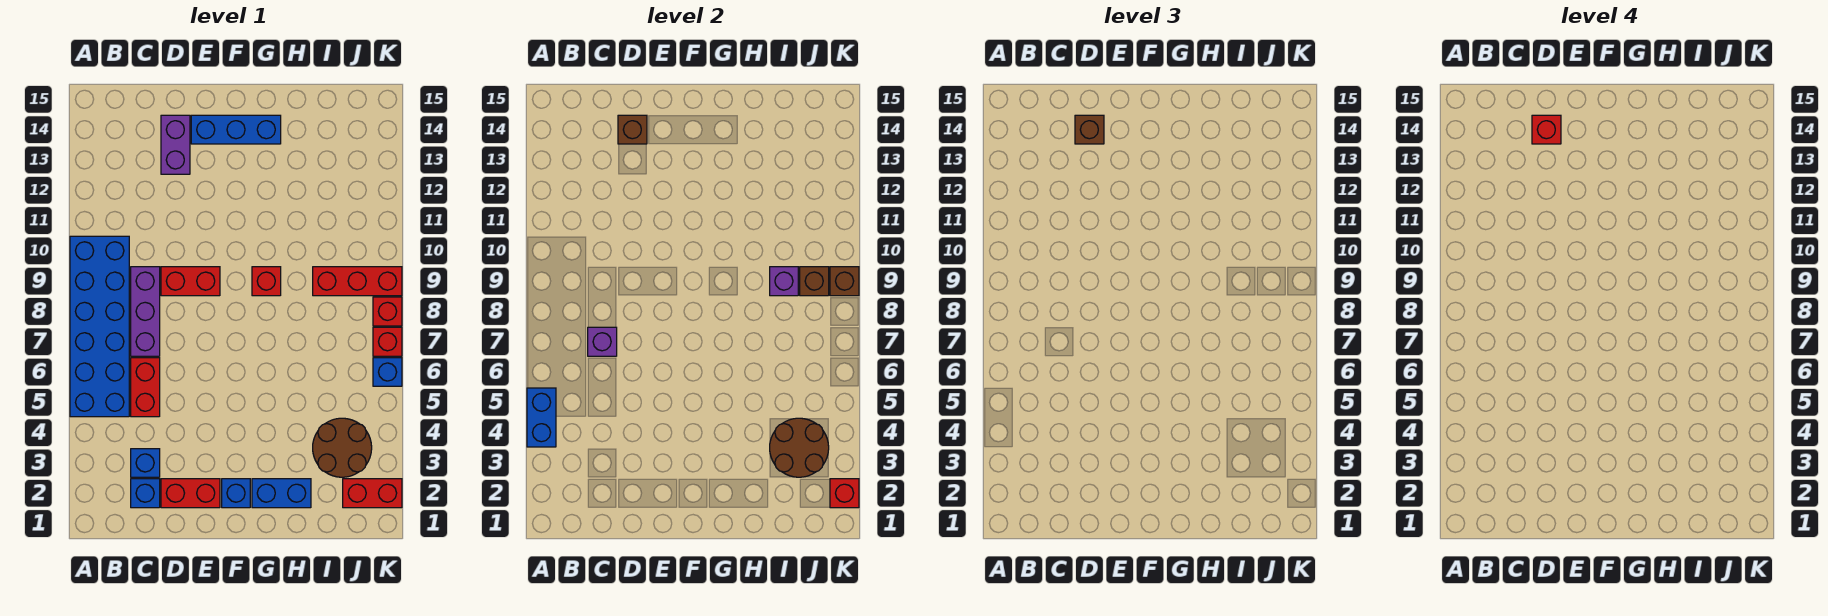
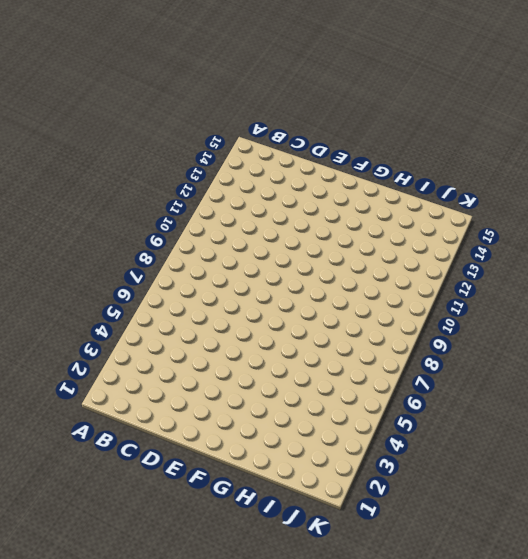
none -> blue 2x6 brick [70,236,129,417]
none -> blue 1x1 brick [131,479,160,508]
none -> blue 1x1 brick [131,449,160,477]

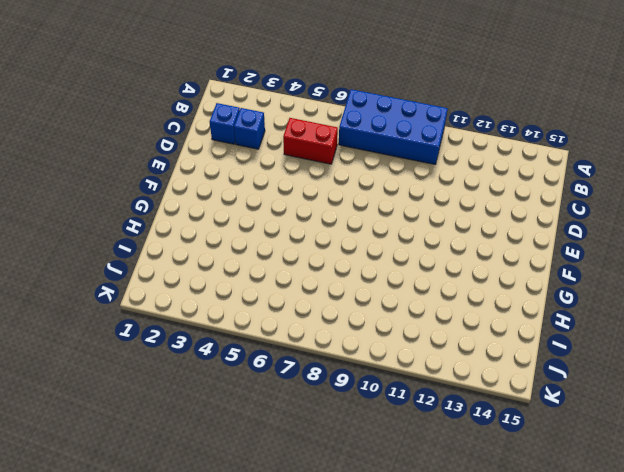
blue 2x4 brick [339,89,448,164] -> blue 2x6 brick [70,236,129,417]
none -> purple 1x3 brick [131,267,160,356]
none -> red 1x2 brick [161,479,220,508]
none -> red 1x2 brick [161,267,220,296]

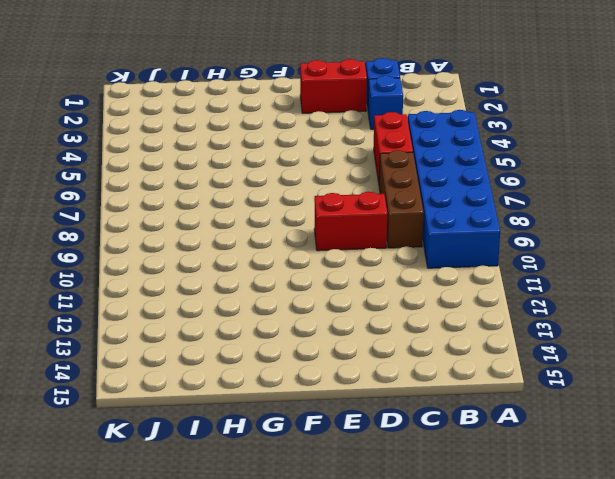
brown 1x3 brick [379,150,424,248] -> purple 1x3 brick [131,267,160,356]
none -> purple 1x2 brick [161,115,190,174]
none -> blue 1x3 brick [191,115,281,144]
none -> blue 1x1 brick [222,479,250,508]

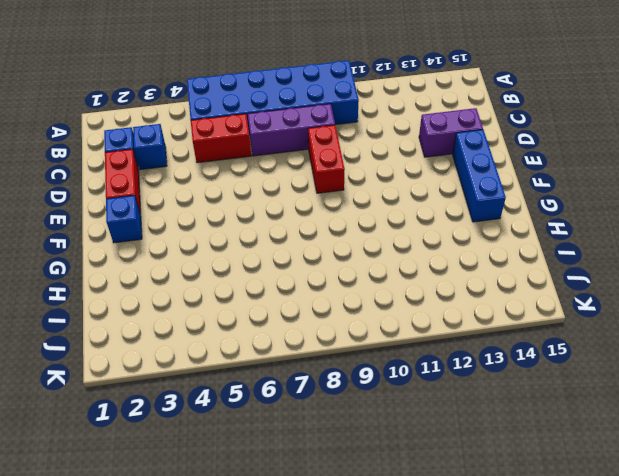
none -> blue 1x2 brick [252,479,311,508]
none -> red 1x1 brick [252,267,281,296]
none -> brown 2x2 round brick [313,418,372,477]

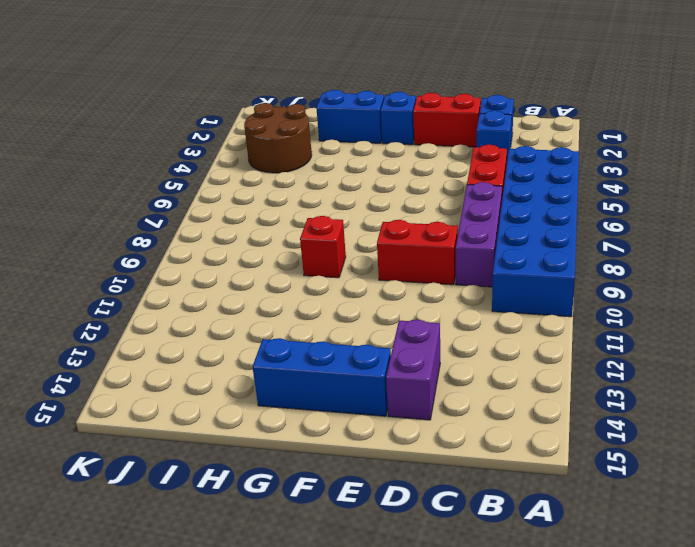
none -> red 1x3 brick [313,267,402,296]
none -> red 1x2 brick [343,479,402,508]
none -> blue 1x1 brick [373,358,402,386]

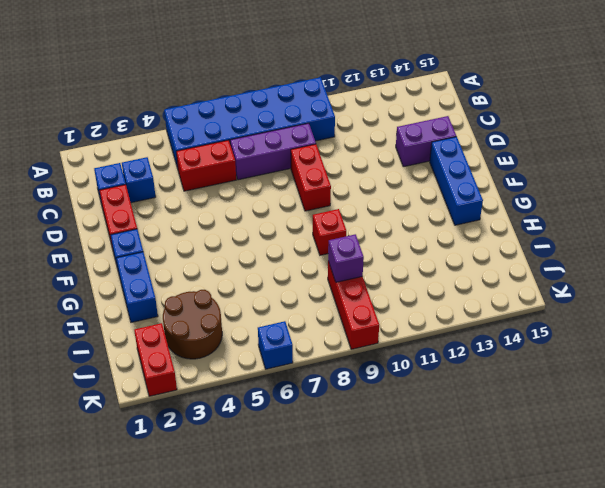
none -> red 1x1 brick [373,327,402,356]
none -> red 1x1 brick [373,297,402,326]
none -> blue 1x2 brick [527,388,556,447]

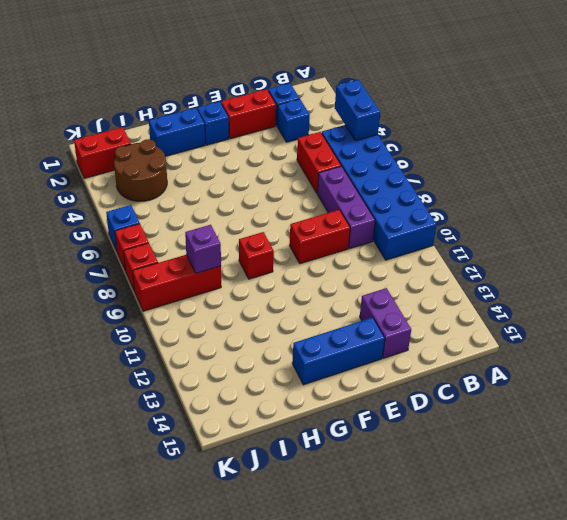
none -> purple 1x1 brick [588,327,617,356]
none -> brown 1x1 brick [618,115,647,144]
none -> brown 2x2 round brick [770,418,829,477]

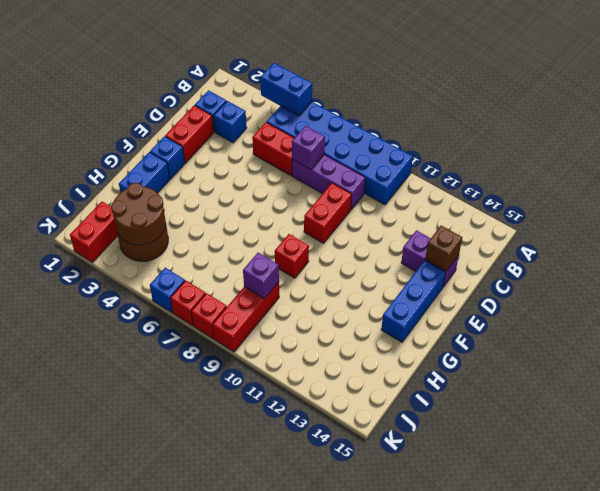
none -> brown 1x1 brick [800,267,829,296]
none -> red 1x1 brick [830,479,859,508]
none -> brown 1x1 brick [830,267,859,296]

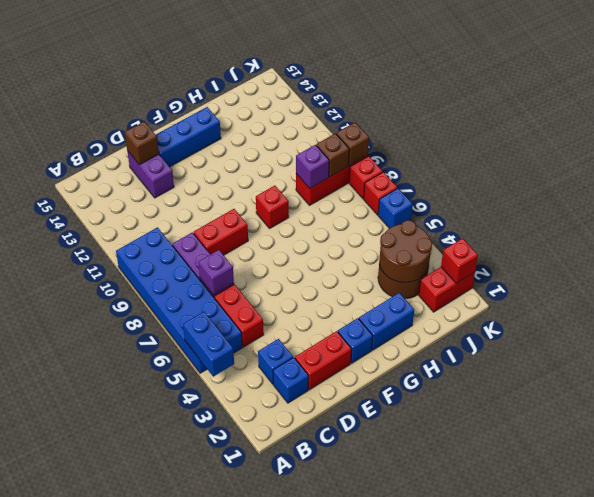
none -> brown 1x1 brick [1075,115,1104,144]
none -> red 1x1 brick [1532,115,1561,144]

